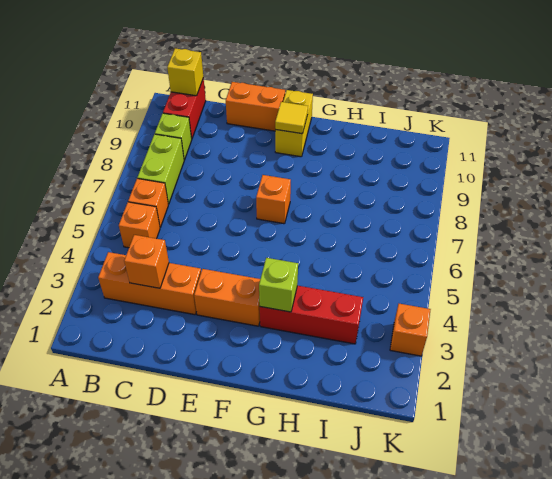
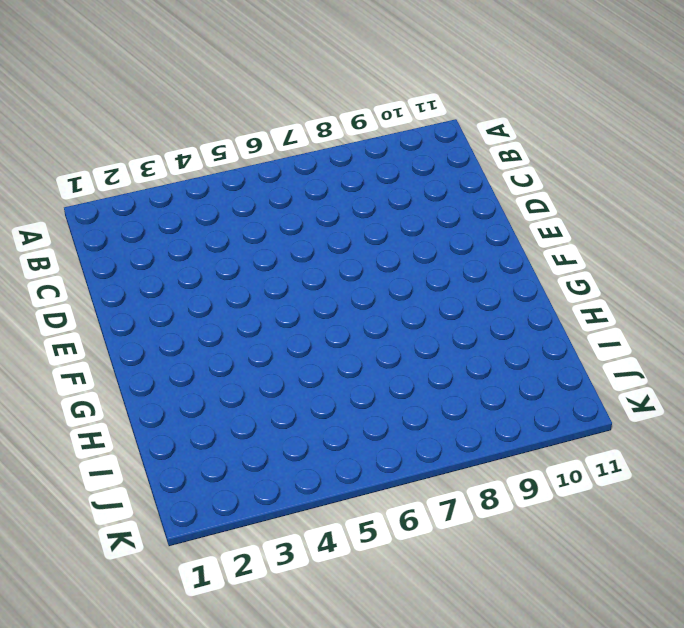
none -> orange 1x3 brick [98,252,201,315]
none -> orange 1x1 brick [119,202,160,248]
none -> orange 1x1 brick [128,178,168,227]

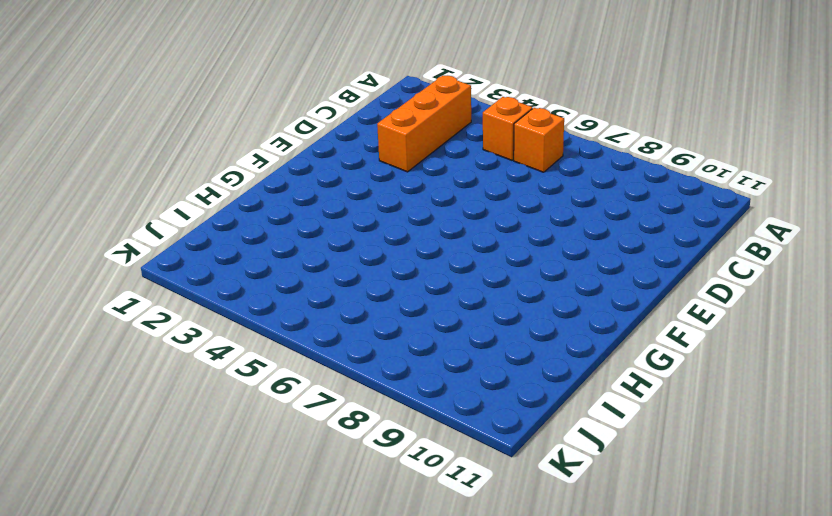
none -> lime 1x2 brick [137,134,184,204]
none -> lime 1x1 brick [155,113,192,160]
none -> red 1x2 brick [163,78,206,139]

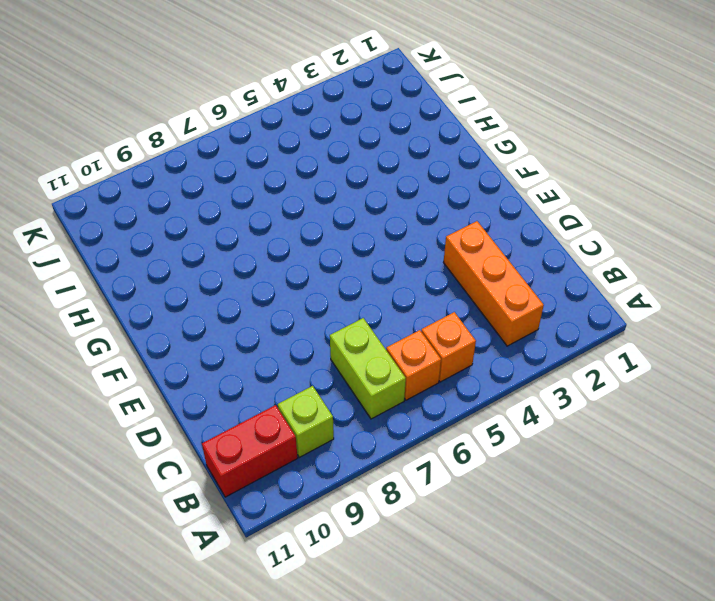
lime 1x2 brick [330,318,406,419] -> lime 1x2 brick turned to [137,134,184,204]
none -> orange 1x2 brick [226,82,285,131]
none -> orange 1x2 brick [194,269,260,326]
none -> orange 1x1 brick [256,175,291,224]

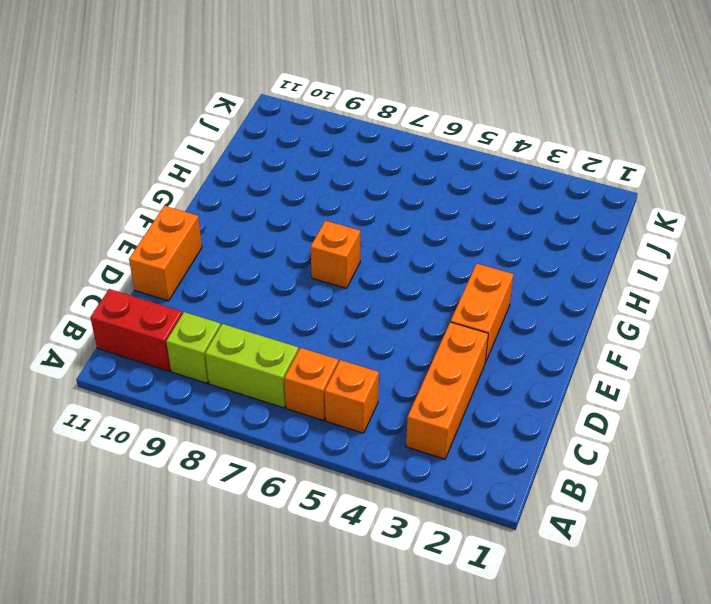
none -> yellow 1x2 brick [275,90,313,157]
none -> red 1x3 brick [260,286,363,344]
none -> orange 1x1 brick [390,304,431,356]

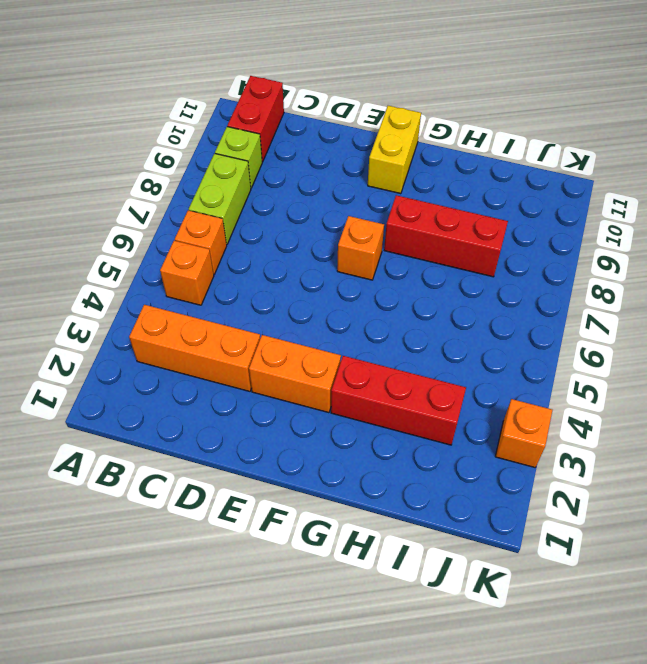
red 1x3 brick [384,195,508,277] -> none
none -> orange 1x2 brick [226,82,285,131]
none -> yellow 1x1 brick [167,48,203,96]
none -> orange 1x1 brick [124,235,169,288]

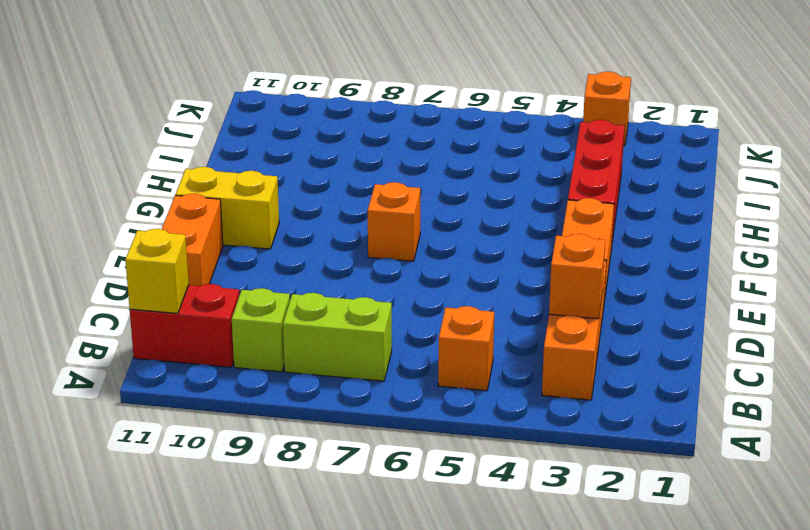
none -> orange 1x1 brick [128,178,168,227]
none -> yellow 1x1 tile [275,102,308,134]
none -> lime 1x1 brick [259,258,298,312]

